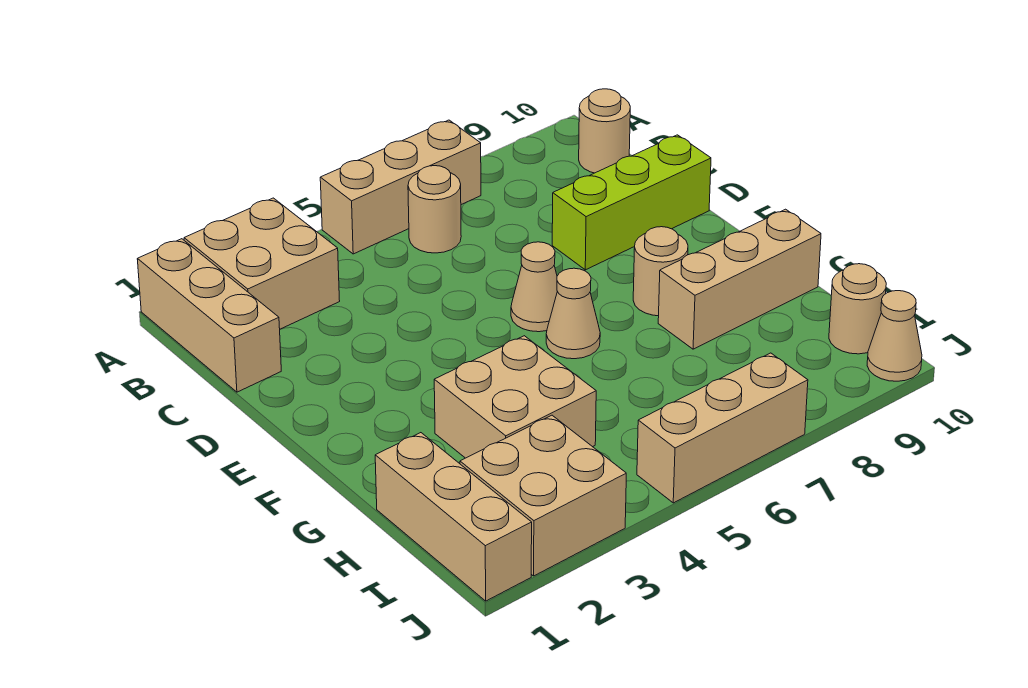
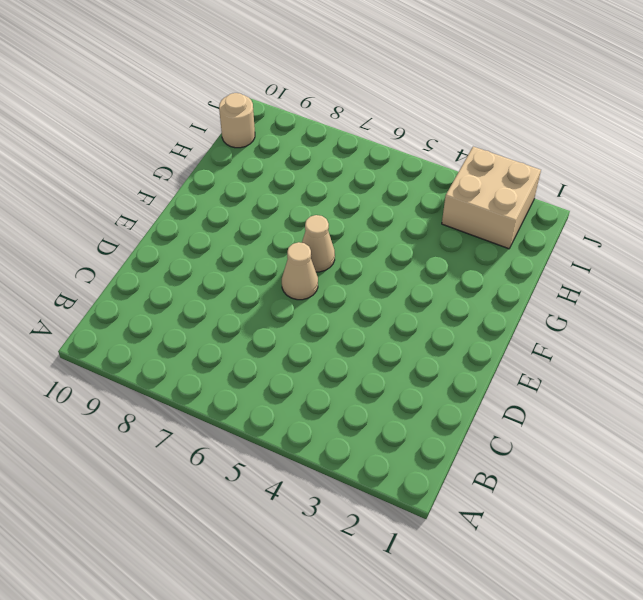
none -> tan 1x3 brick [137,239,281,392]
none -> tan 2x2 brick [184,198,340,329]
none -> tan 1x3 brick [320,120,481,254]

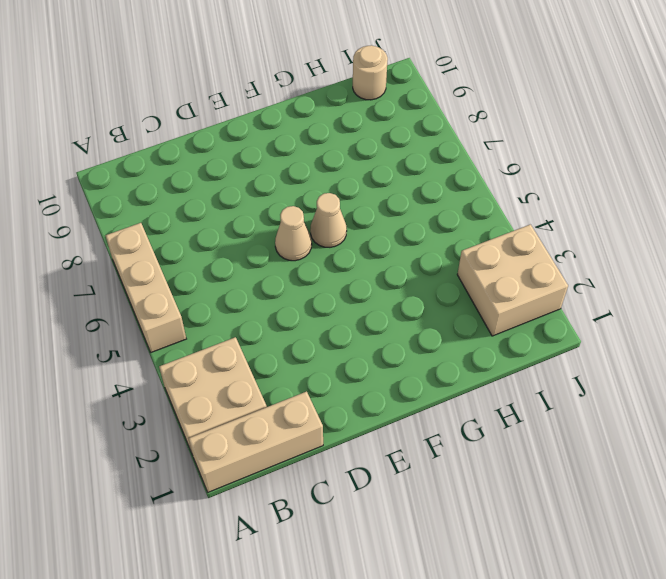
none -> tan 1x1 round brick [408,166,461,253]
none -> tan 1x1 round brick [579,89,630,173]
none -> lime 1x3 brick [552,135,711,270]

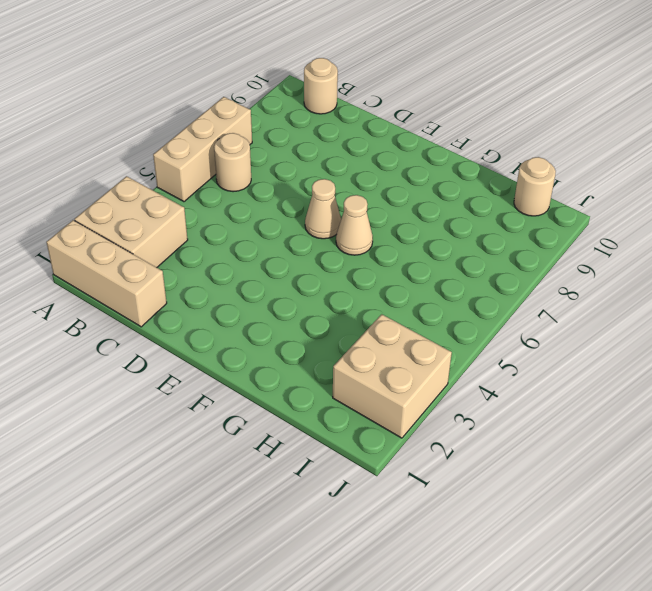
none -> lime 1x3 brick [552,135,711,270]
none -> tan 1x1 round brick [633,227,688,316]
none -> tan 2x2 brick [434,336,596,458]

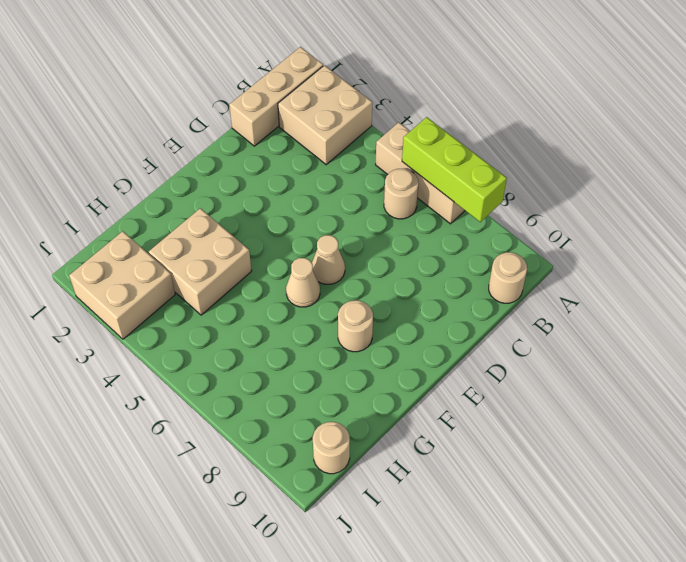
lime 1x3 brick [402,117,507,222] -> lime 1x3 brick moved to [552,135,711,270]
none -> tan 1x3 brick [658,209,821,349]
none -> tan 1x3 brick [375,433,532,601]
none -> tan 1x3 brick [637,353,808,503]

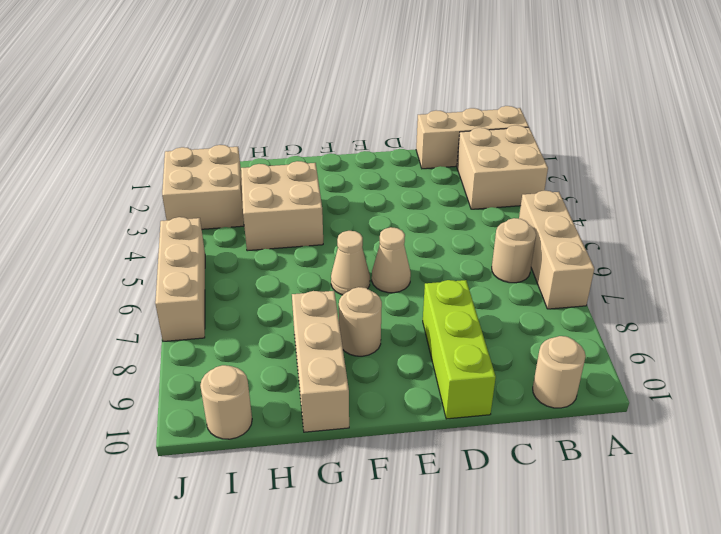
none -> tan 1x3 brick [375,433,532,601]
none -> tan 1x1 cone [867,291,922,381]

